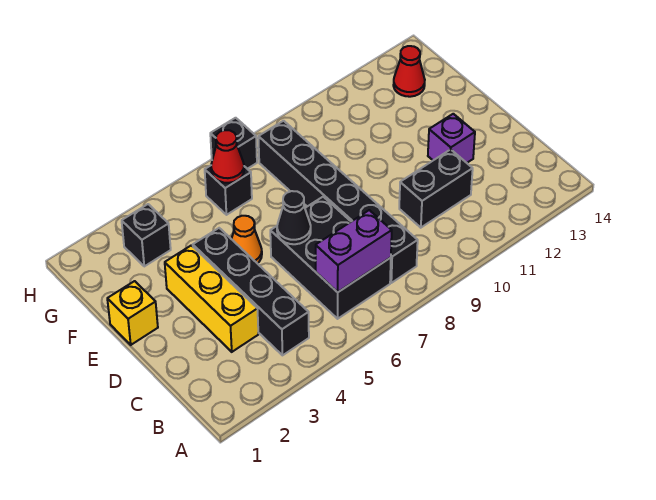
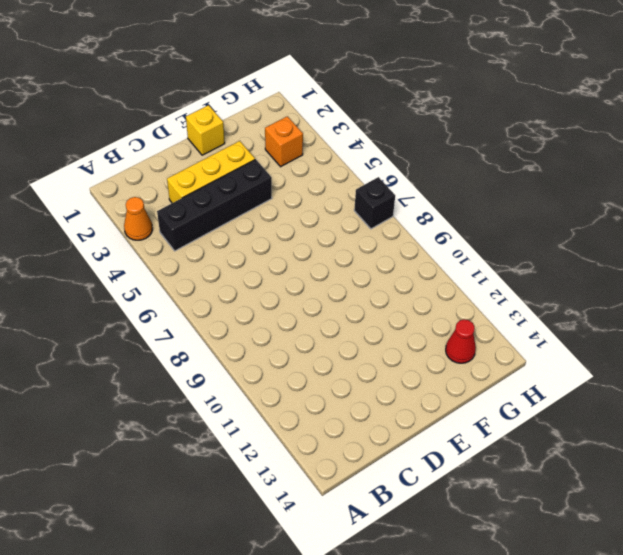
orange 1x1 cone [124,197,153,240] -> orange 1x1 cone moved to [232,216,262,263]
orange 1x1 brick [265,116,303,167] -> black 1x1 brick [122,204,171,266]
none -> black 2x3 brick [270,197,391,319]
none -> black 1x6 brick [258,121,418,283]
none -> black 1x2 brick [399,149,473,228]

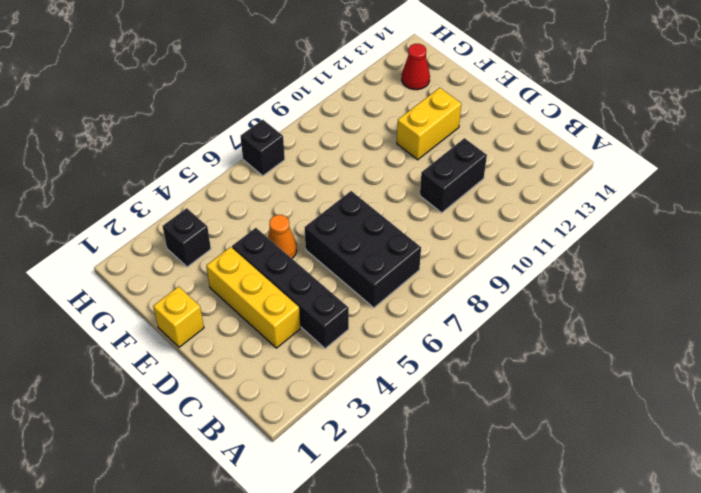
yellow 1x2 brick [397,88,461,160] -> none
none -> black 1x6 brick [258,121,418,283]
none -> purple 1x1 brick [428,114,475,163]
none -> black 1x1 brick [205,166,252,215]

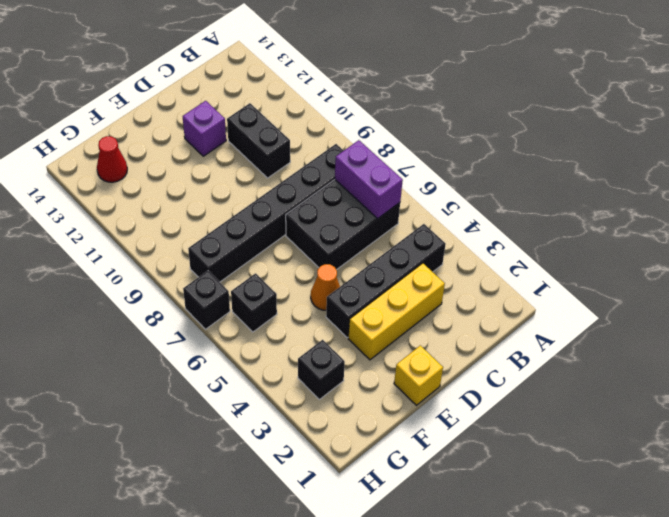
none -> black 1x1 cone [277,191,311,244]
none -> red 1x1 cone [211,130,244,183]

